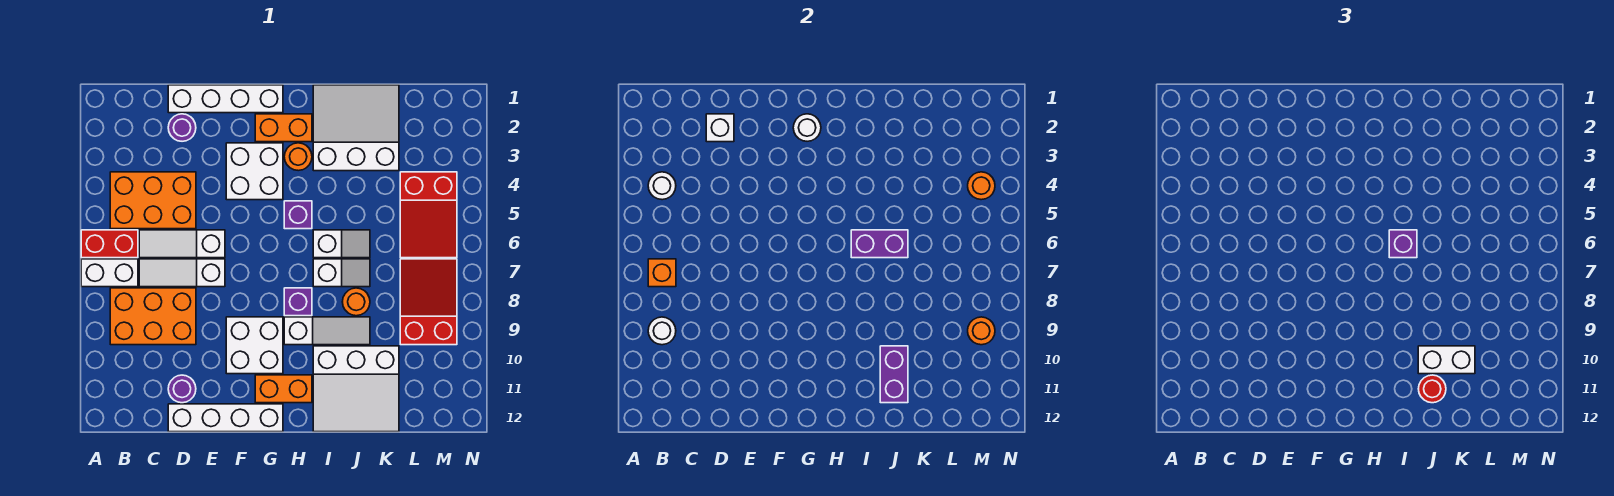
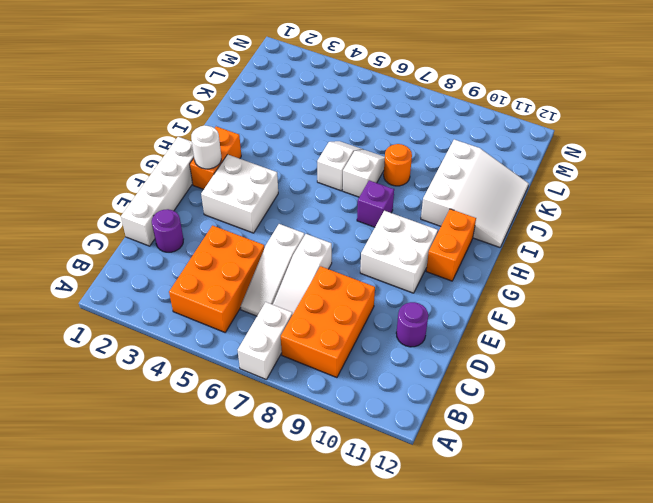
none -> red 1x2 brick [81,230,138,258]
none -> white 1x4 brick [168,404,283,432]
none -> orange 1x1 round brick [284,143,312,171]
none -> purple 1x1 brick [284,201,312,229]

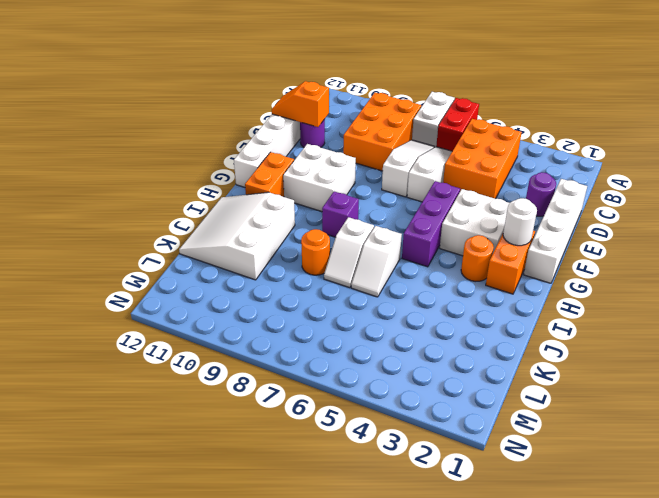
orange 1x2 slope [272,81,329,127] -> none
purple 1x3 brick [402,181,460,267] -> purple 1x1 brick [284,201,312,229]
none -> white 1x3 slope [284,317,370,345]
none -> white 3x3 slope [313,85,399,171]
none -> red 2x3 slope [400,172,457,258]
none -> red 2x3 slope [400,259,457,345]

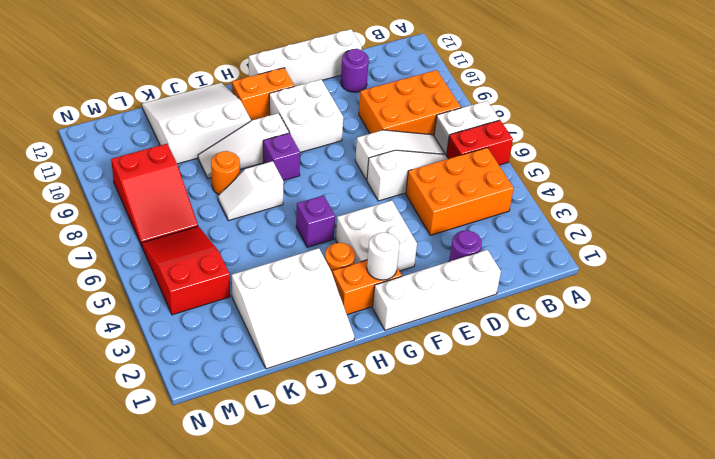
none -> white 1x2 slope [313,230,370,258]
none -> white 1x1 round brick [648,172,676,200]
none -> orange 1x1 brick [648,259,676,287]
none -> white 1x1 round brick [648,317,676,345]

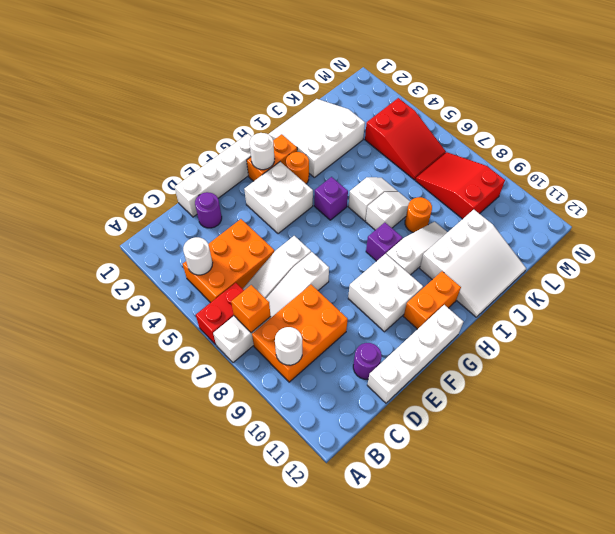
none -> white 1x1 brick [706,114,734,142]
none -> purple 1x2 brick [851,230,908,258]
none -> purple 1x2 brick [880,346,908,403]
none -> orange 1x1 round brick [968,172,995,200]

